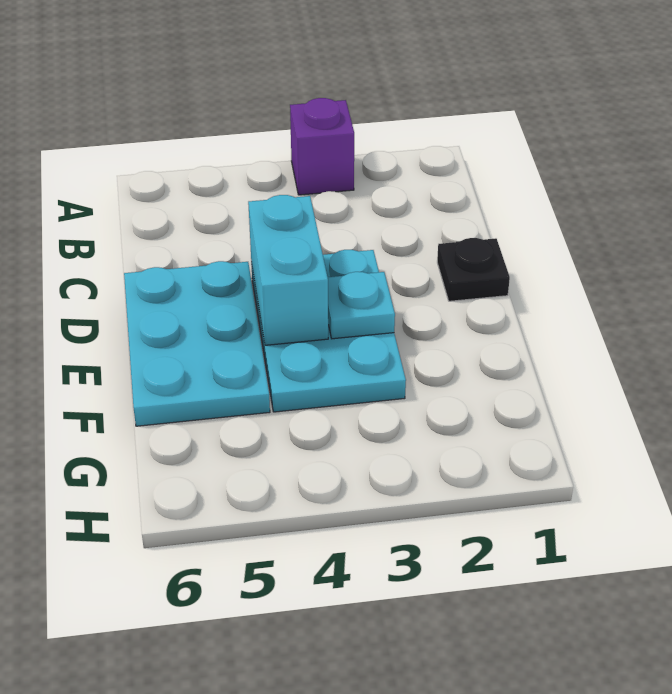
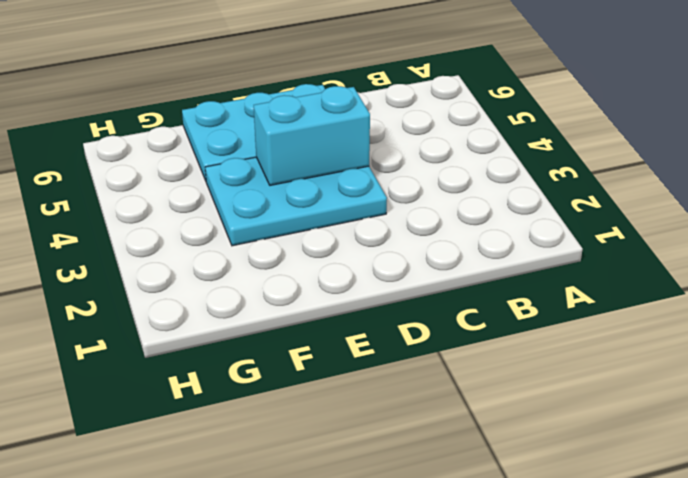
none -> purple 1x1 brick [290,98,354,195]
none -> black 1x1 plate [437,238,510,301]

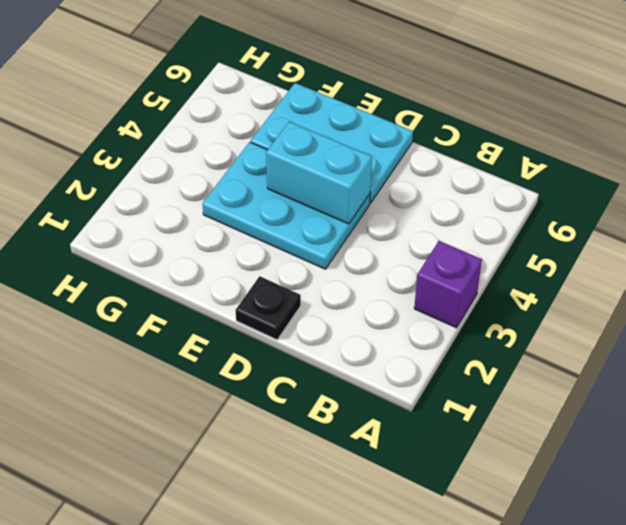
none -> cyan 1x1 plate [328,272,395,339]

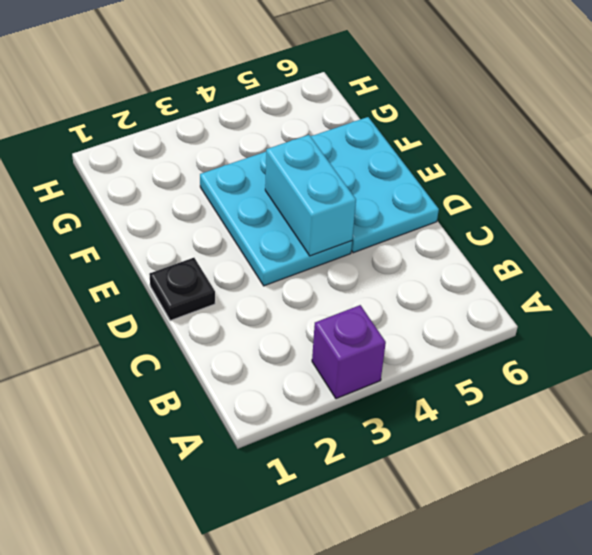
none -> cyan 1x1 plate [328,272,395,339]

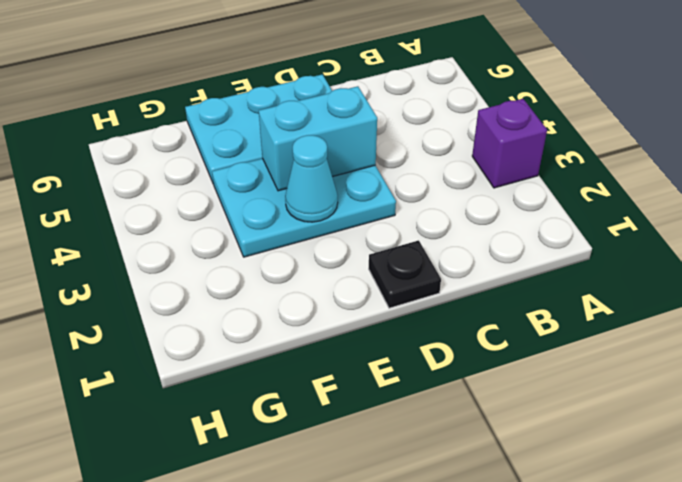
cyan 1x1 cone [285,135,338,222] -> cyan 1x1 plate [328,272,395,339]

